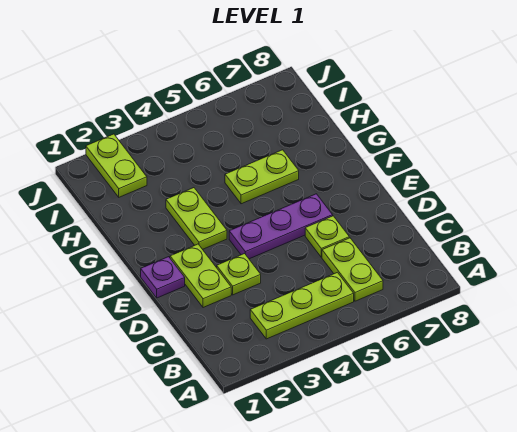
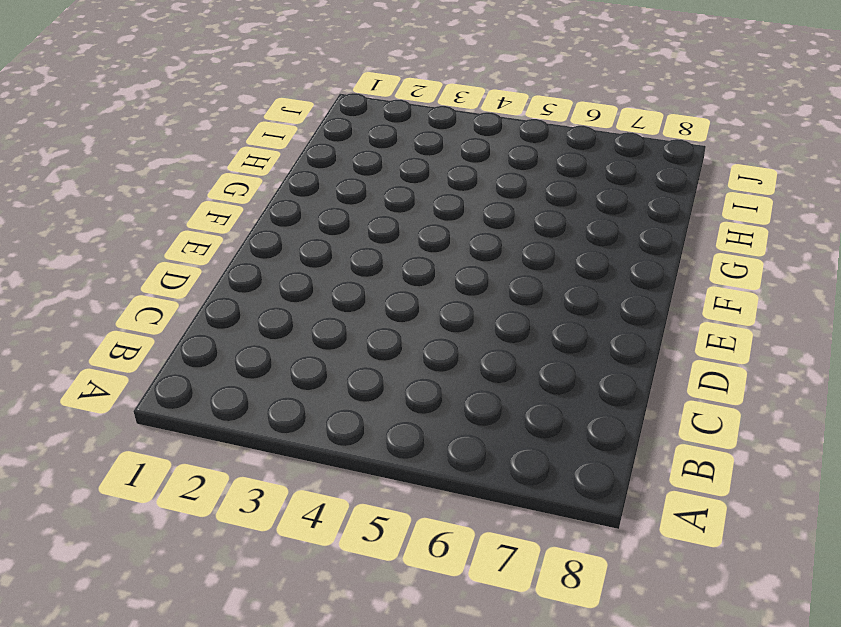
none -> lime 1x3 plate [250,272,354,339]
none -> lime 1x2 plate [322,238,383,301]

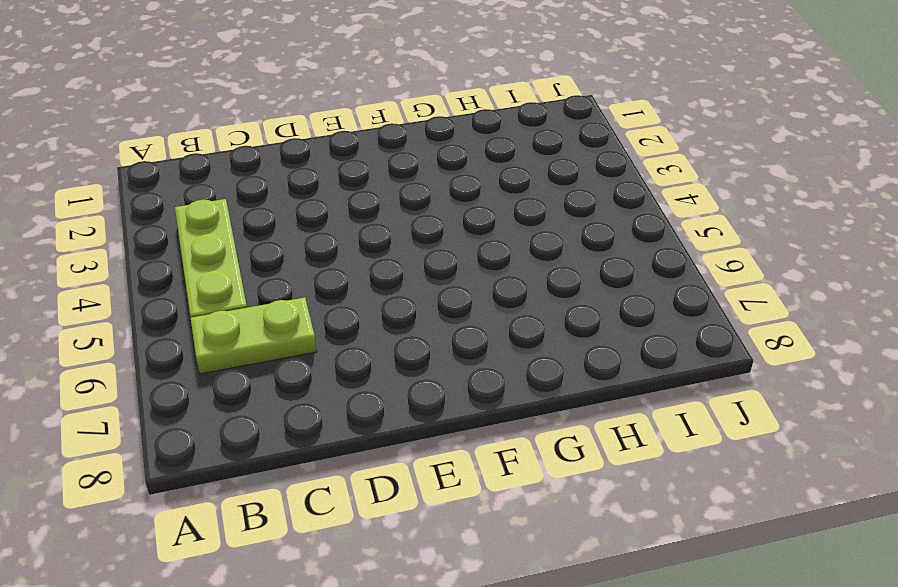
none -> lime 1x2 plate [170,244,231,308]
none -> lime 1x1 plate [217,254,261,295]

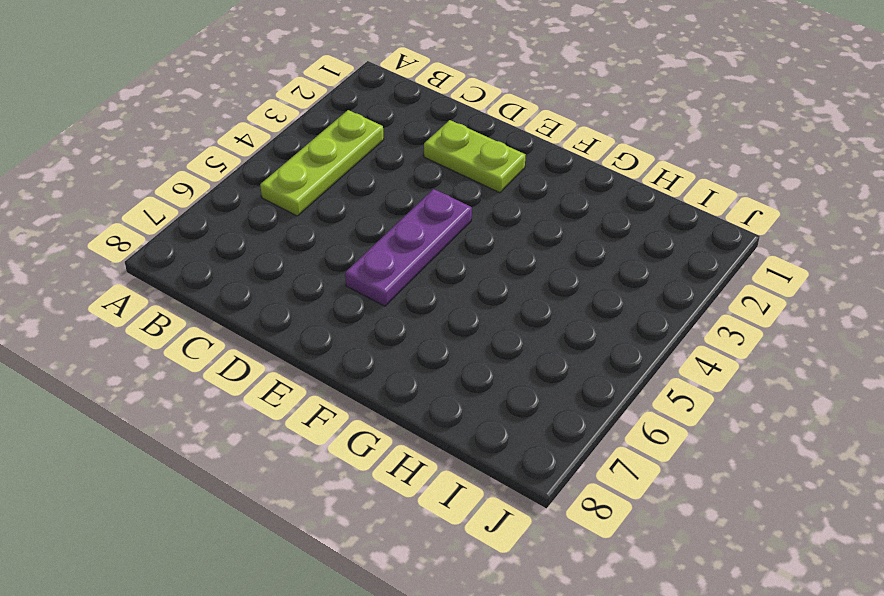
none -> lime 1x2 plate [322,238,383,301]
none -> lime 1x1 plate [217,254,261,295]

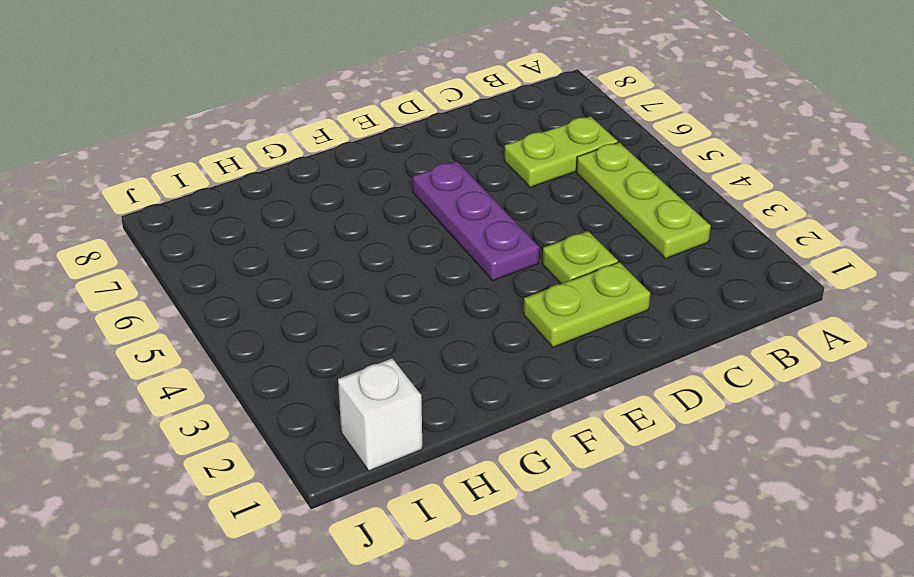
white 1x1 brick [338,359,422,471] -> none
none -> lime 1x1 plate [305,216,349,257]
none -> purple 1x1 plate [141,257,185,298]

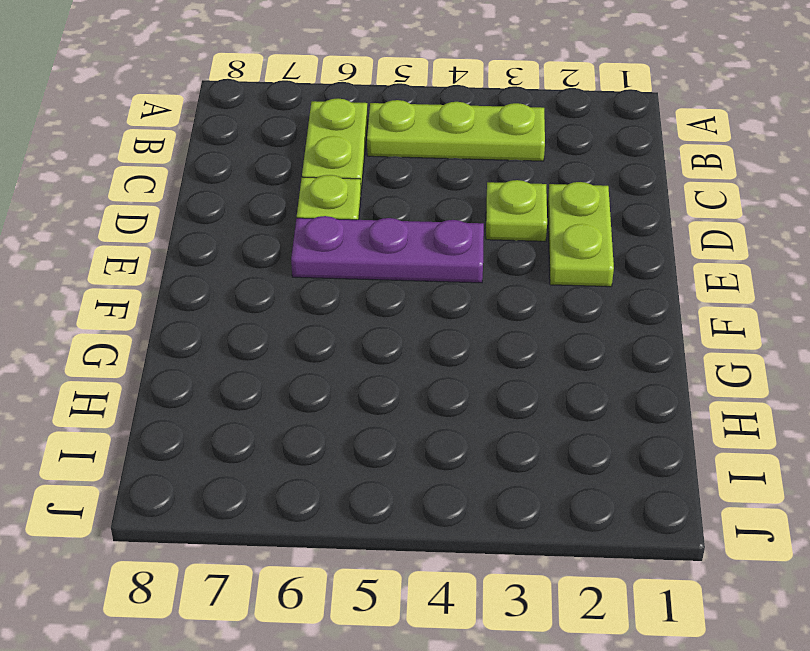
none -> purple 1x1 plate [141,257,185,298]
none -> lime 1x2 plate [166,188,227,249]

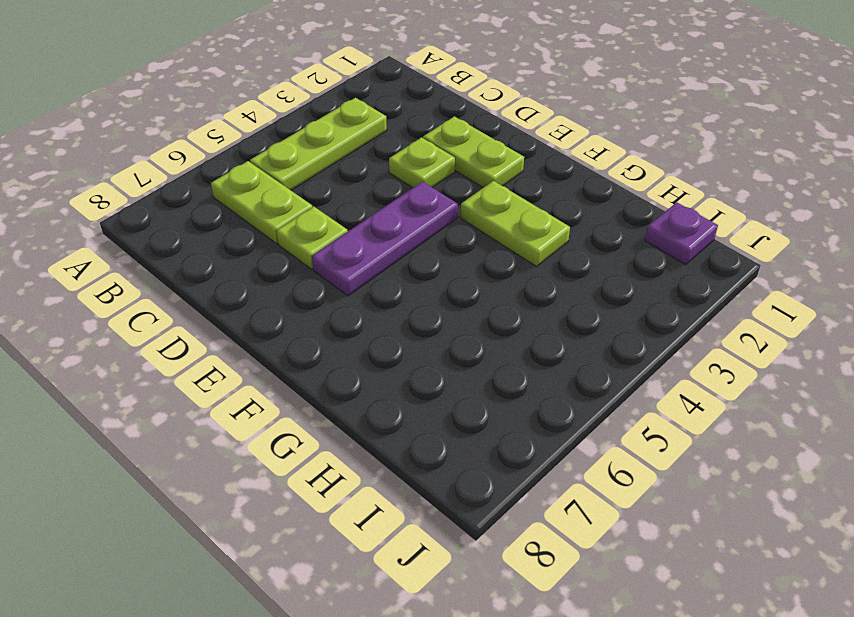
purple 1x1 plate [645,202,718,265] -> purple 1x1 plate moved to [141,257,185,298]
none -> lime 1x2 plate [225,150,299,204]
none -> lime 1x2 plate [86,134,147,197]

